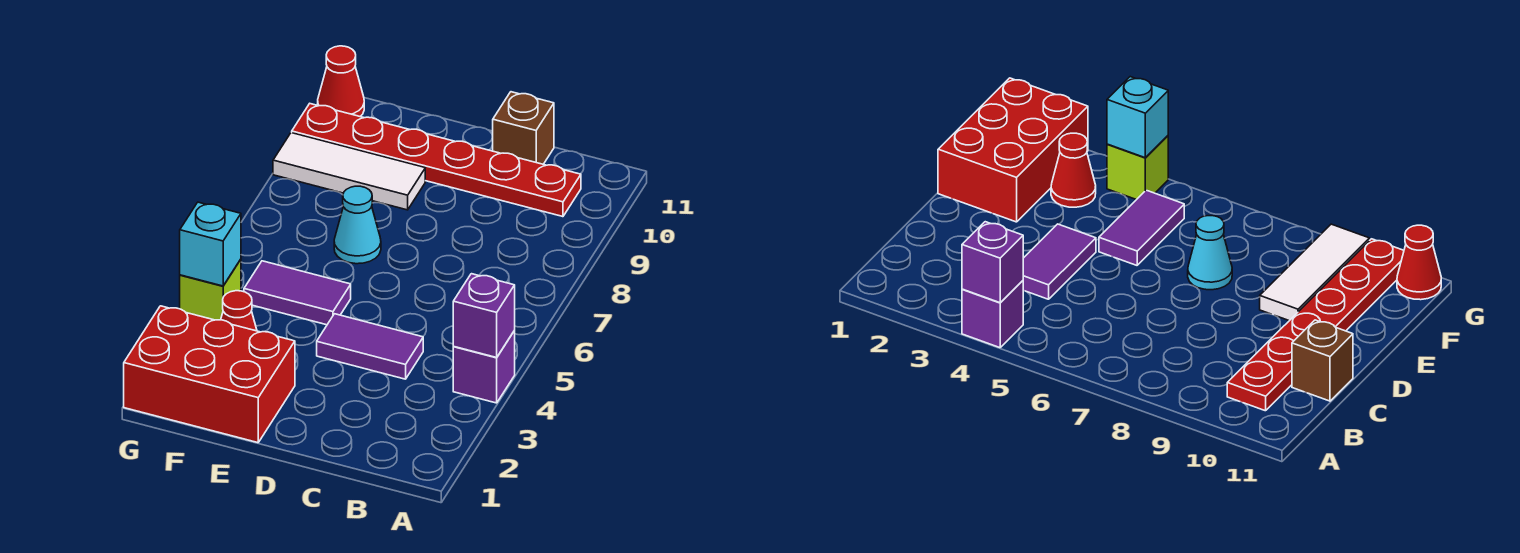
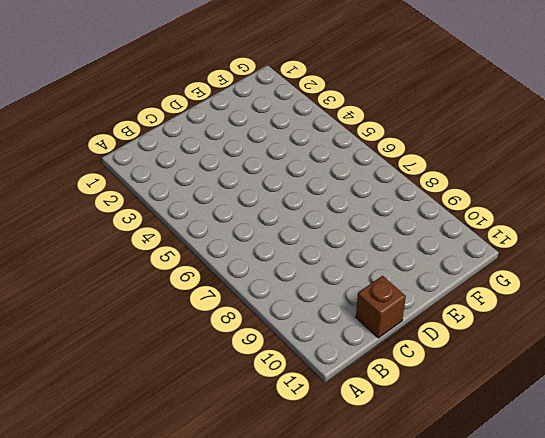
none -> purple 1x1 brick [453,331,515,403]
none -> red 1x6 plate [292,104,581,217]
none -> purple 1x2 tile [317,314,423,379]

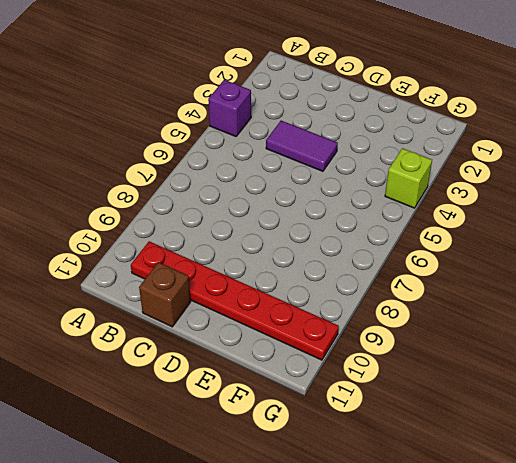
none -> red 2x3 brick [124,306,295,443]
none -> purple 1x2 tile [244,261,351,325]
none -> cyan 1x1 cone [334,186,381,264]

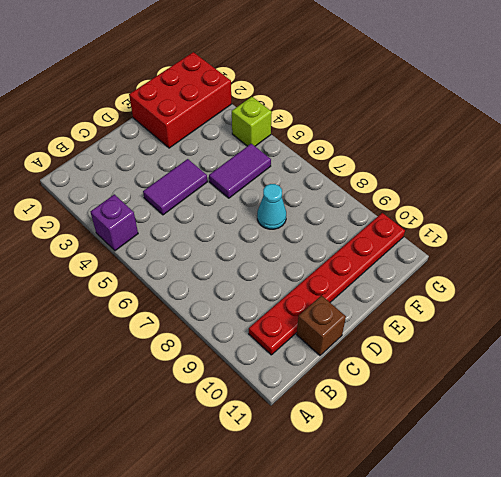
none -> white 1x3 tile [273,133,425,210]
none -> red 1x1 cone [221,291,257,331]
none -> red 1x1 cone [318,46,364,117]

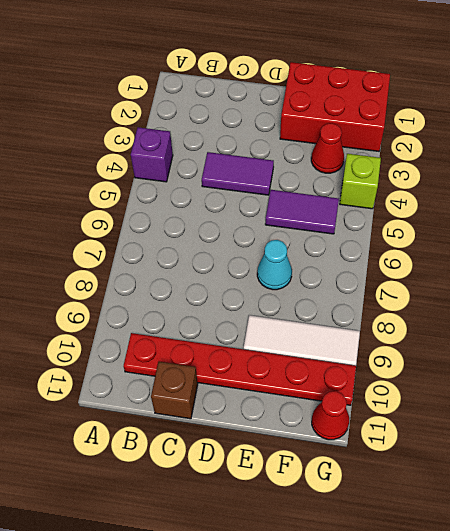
none -> purple 1x1 brick [453,274,515,357]
none -> cyan 1x1 brick [180,202,241,286]

